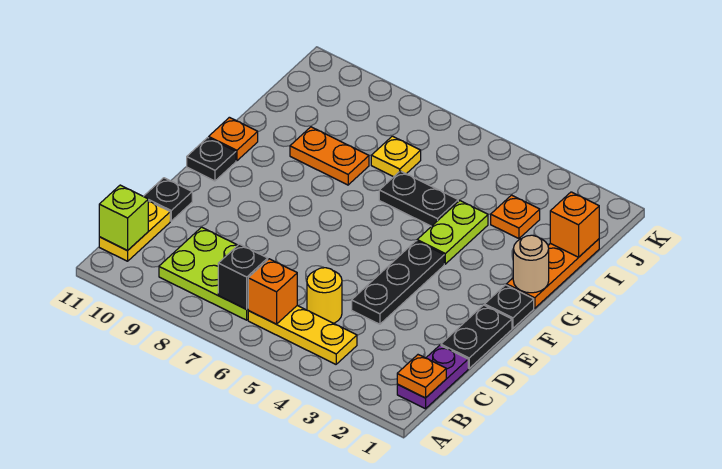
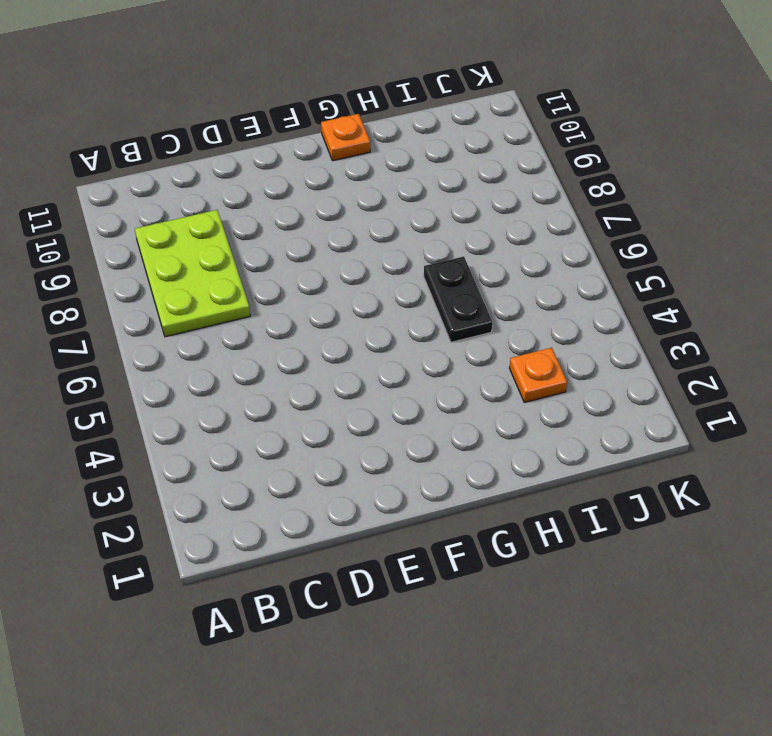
none -> purple 1x2 plate [397,345,468,409]
none -> yellow 1x3 plate [248,306,357,364]
none -> yellow 1x2 plate [99,201,170,261]

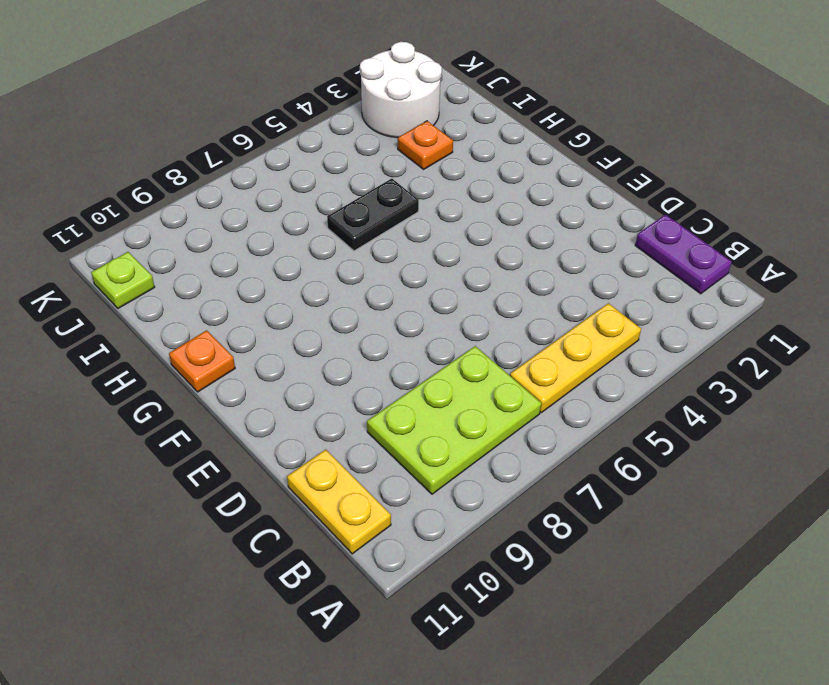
white 2x2 round brick [360,42,442,138] -> none
lime 1x1 plate [91,252,155,308] -> none
none -> yellow 1x1 round brick [307,268,342,323]
none -> black 1x2 plate [441,305,512,368]
none -> black 1x3 plate [352,241,444,324]

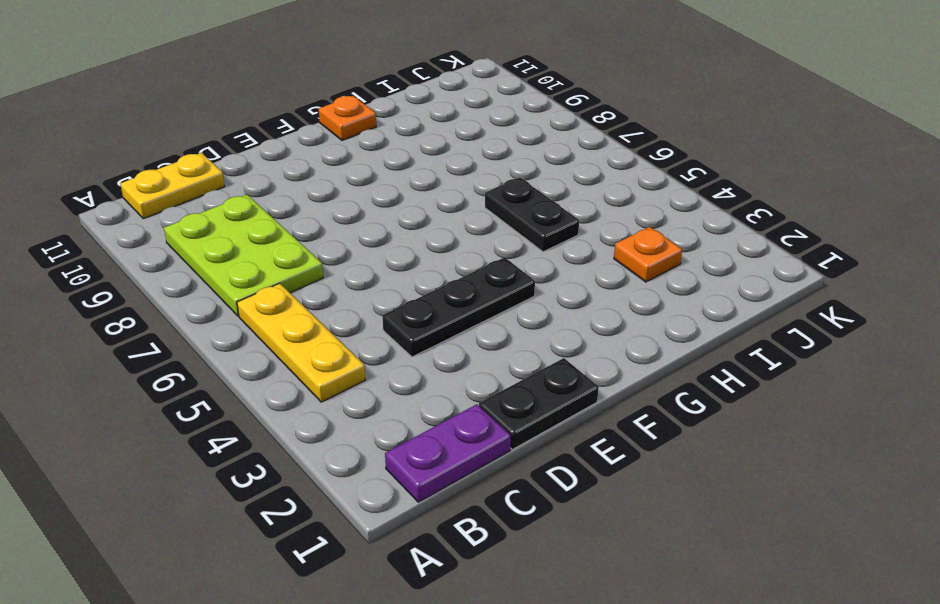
none -> yellow 1x1 round brick [307,268,342,323]
none -> black 1x1 plate [144,178,192,221]
none -> black 1x1 plate [485,285,534,328]

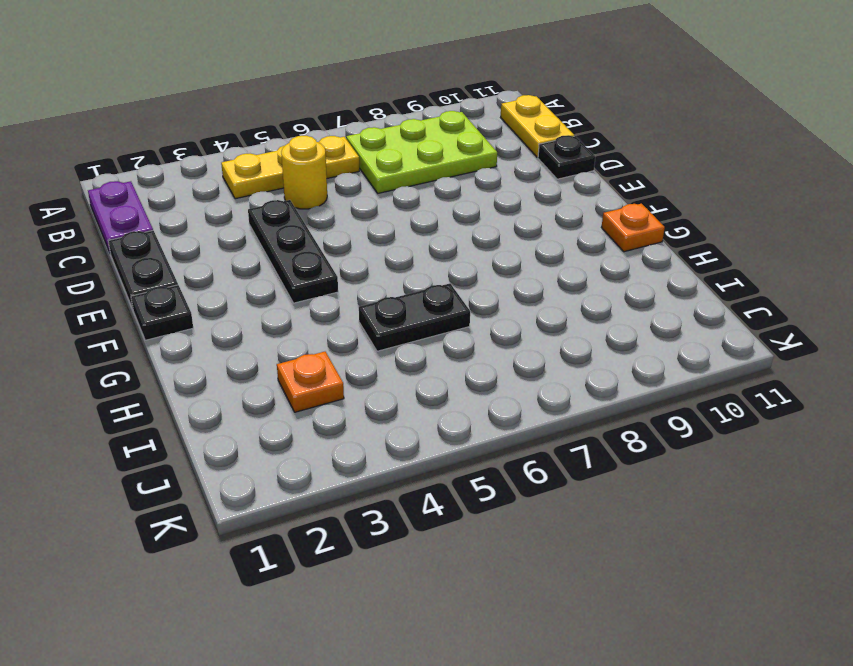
none -> black 1x1 plate [187,138,236,181]
none -> orange 1x3 plate [506,239,599,308]
none -> lime 1x2 plate [417,201,488,264]

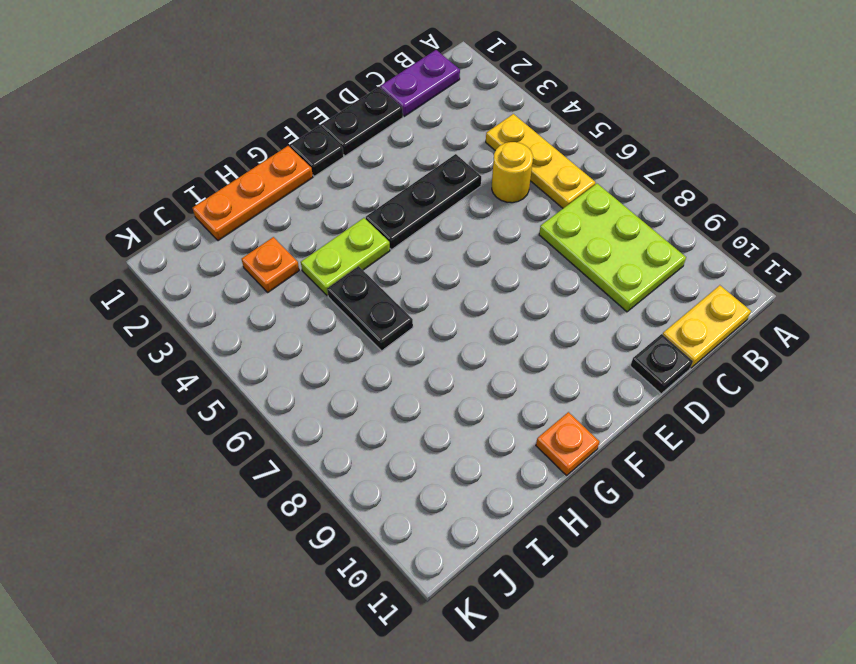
none -> black 1x1 plate [187,138,236,181]
none -> orange 1x2 plate [290,127,369,185]
none -> yellow 1x1 plate [371,136,421,177]

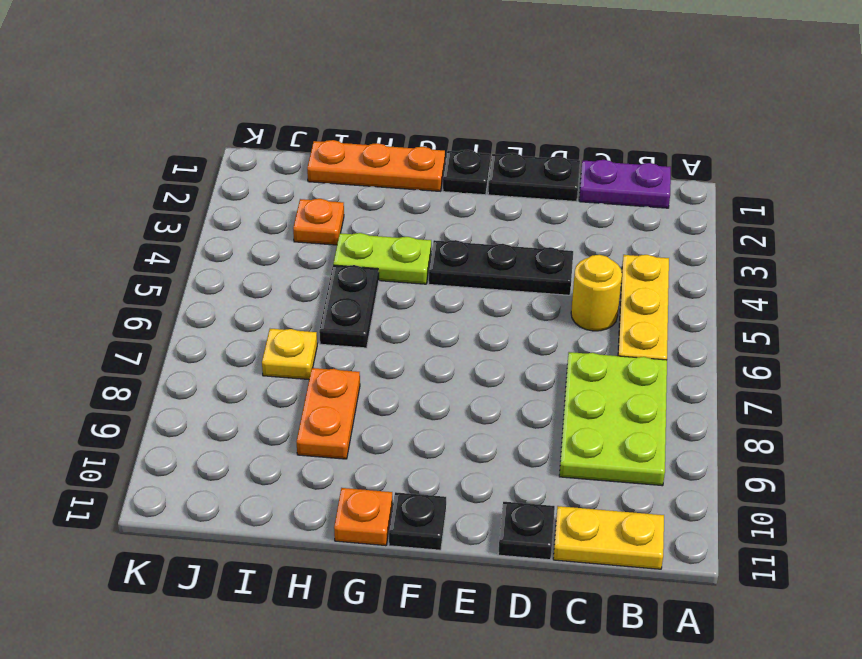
none -> orange 1x1 plate [397,355,446,398]
none -> orange 1x1 brick [248,259,297,324]
none -> black 1x1 brick [218,244,268,309]

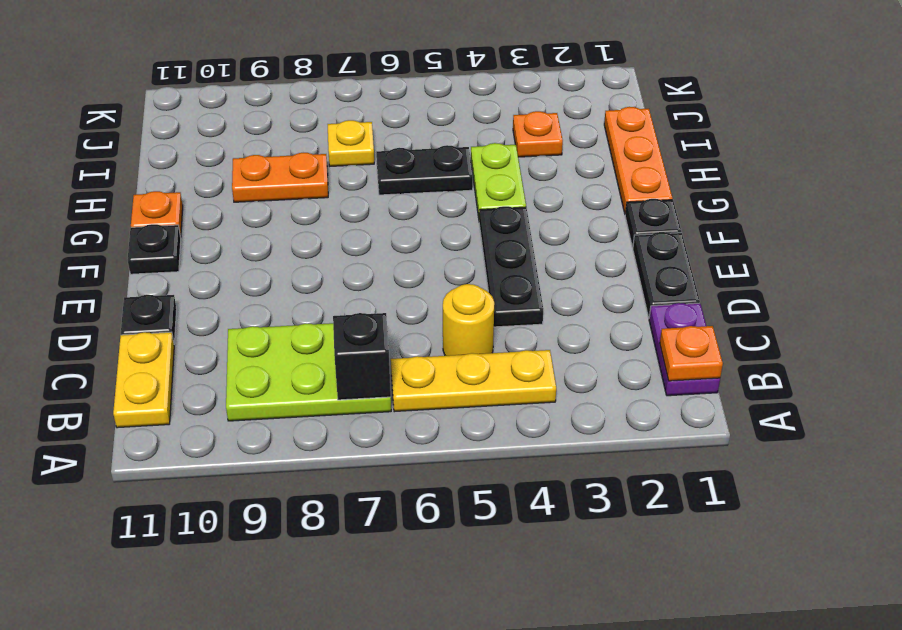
none -> orange 1x1 brick [248,259,297,324]
none -> lime 1x1 brick [99,185,148,251]
none -> tan 1x1 round brick [513,235,549,293]

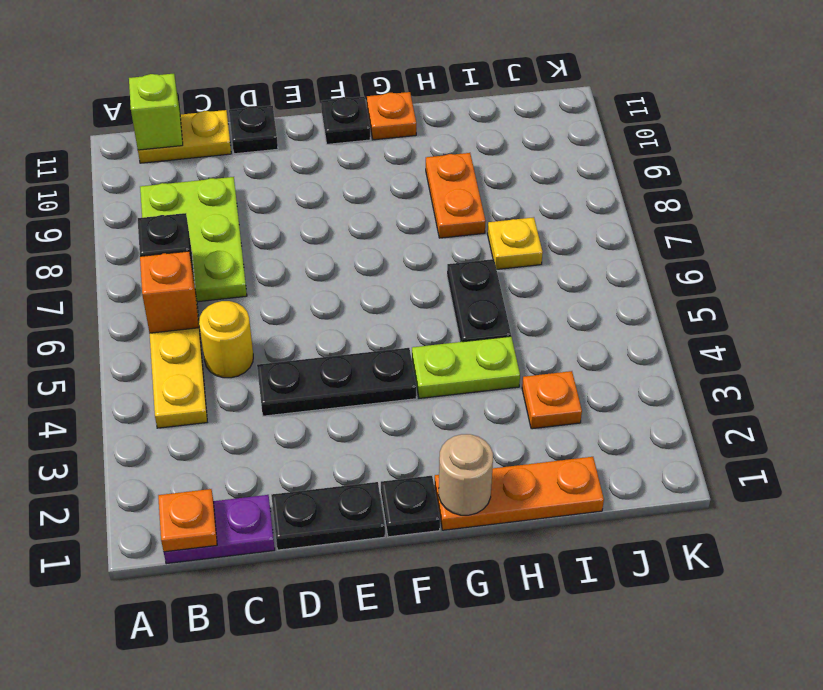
none -> orange 1x1 brick [550,192,599,257]

